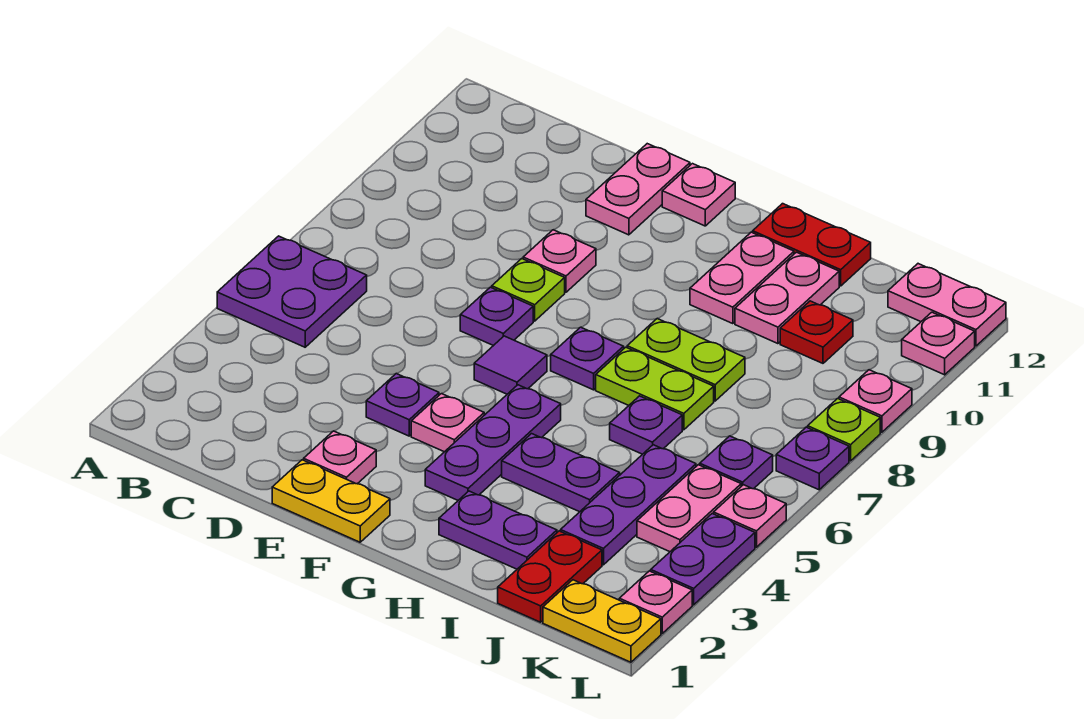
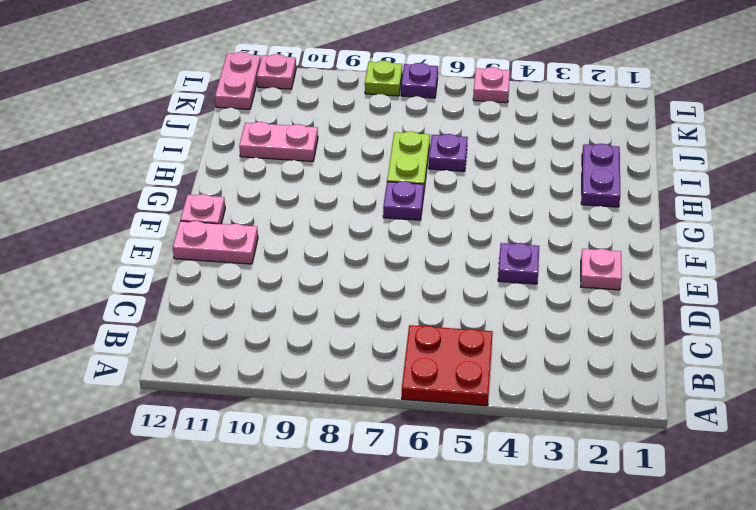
red 2x2 plate [402,325,493,406] -> purple 2x2 plate [217,236,367,347]
none -> yellow 1x2 plate [272,460,390,542]
none -> purple 1x1 plate [460,287,533,346]
none -> lime 1x1 plate [492,259,565,321]
none -> pink 1x1 plate [523,230,596,292]

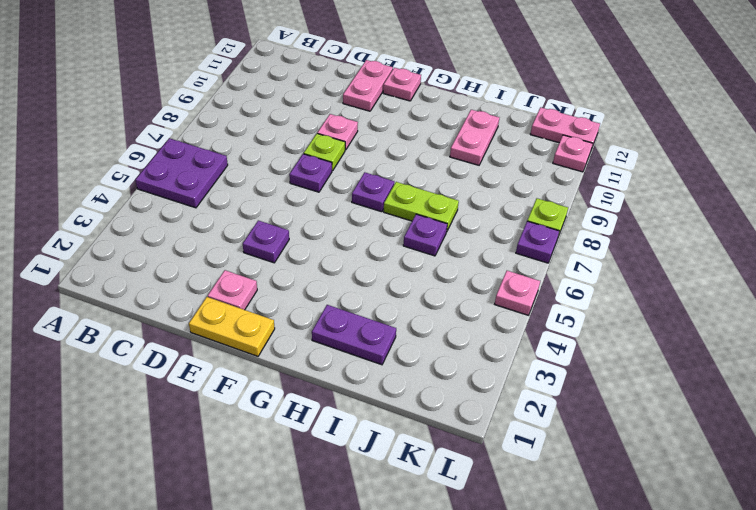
none -> pink 1x1 plate [411,394,484,452]
none -> purple 1x1 tile [474,336,547,394]
none -> purple 1x3 plate [425,385,561,500]
none -> purple 1x2 plate [502,434,620,512]

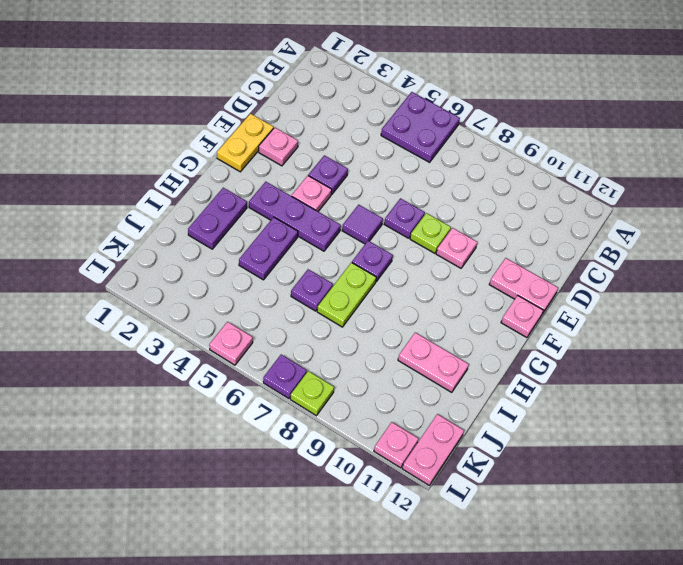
none -> lime 1x2 plate [627,318,745,401]
none -> pink 1x2 plate [690,232,794,324]
none -> red 1x2 plate [753,204,871,286]
none -> red 1x2 plate [498,531,602,622]

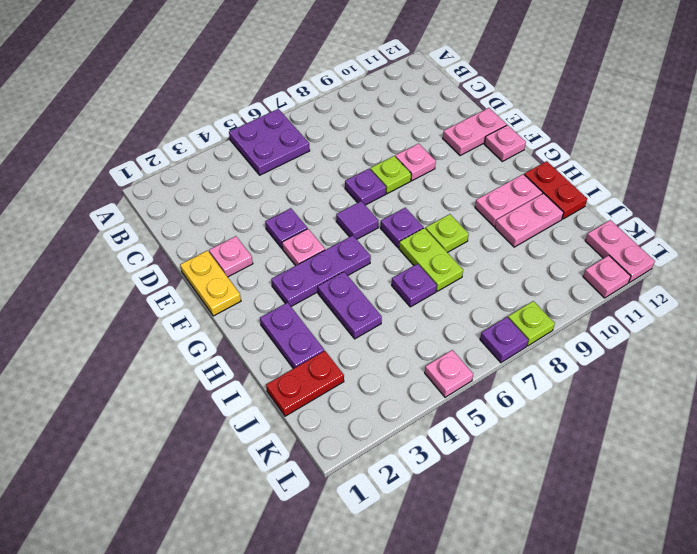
lime 1x1 plate [425,214,469,253] -> lime 1x2 plate [627,318,745,401]
none -> purple 1x3 plate [561,445,696,565]
none -> red 1x1 plate [780,301,853,363]
none -> yellow 1x2 plate [543,580,661,662]
none -> pink 1x2 plate [637,465,741,552]

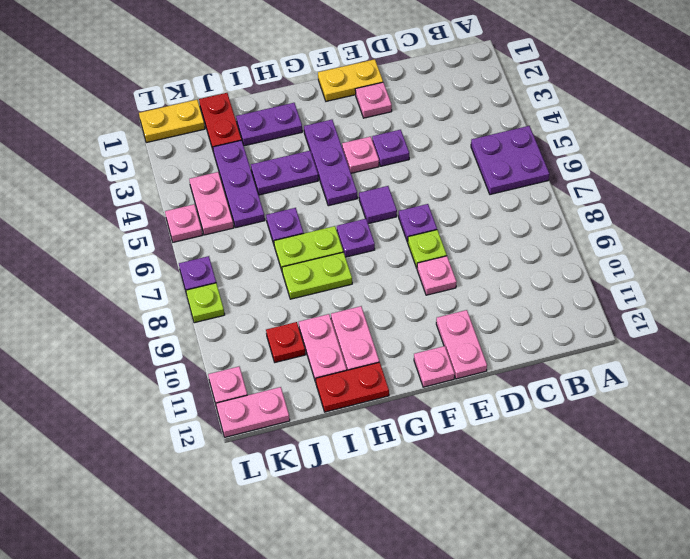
none -> purple 1x1 plate [700,436,773,489]
none -> pink 1x1 plate [619,571,692,633]
none -> purple 1x2 plate [651,514,755,605]
none -> pink 1x1 plate [839,370,912,432]

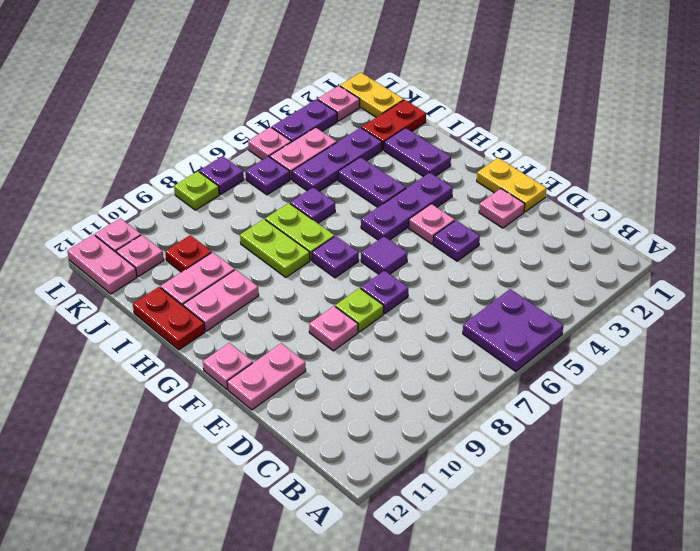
pink 1x1 plate [116,235,164,276] -> pink 1x1 plate moved to [839,370,912,432]

